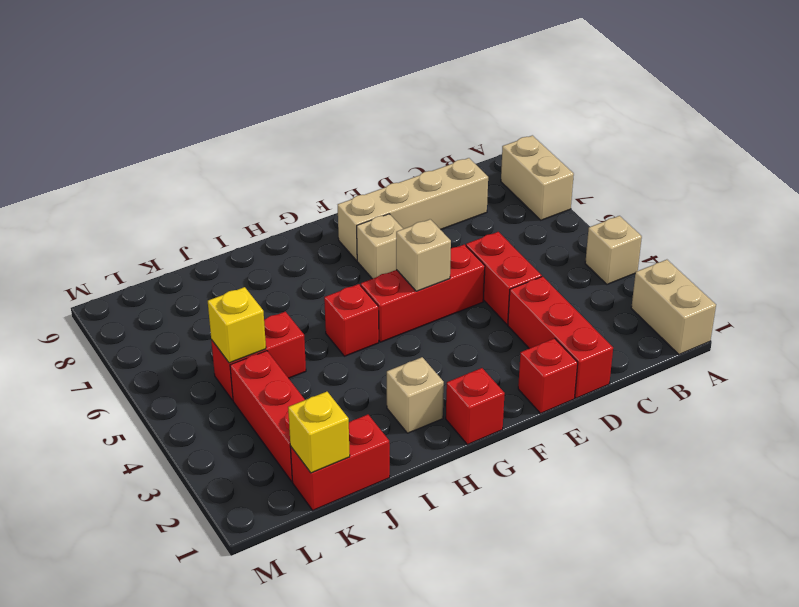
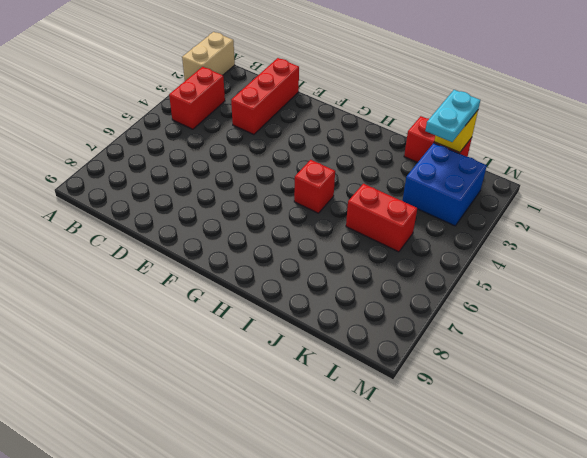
red 1x2 brick [169,67,225,129] -> red 1x2 brick moved to [466,232,542,324]
cyan 1x2 plate [425,90,480,142] -> none
blue 2x2 brick [403,143,487,226] -> red 1x3 brick [230,351,305,481]
none -> tan 1x1 brick [585,216,642,284]
none -> tan 1x2 brick [501,135,574,220]
none -> tan 1x4 brick [338,158,488,261]

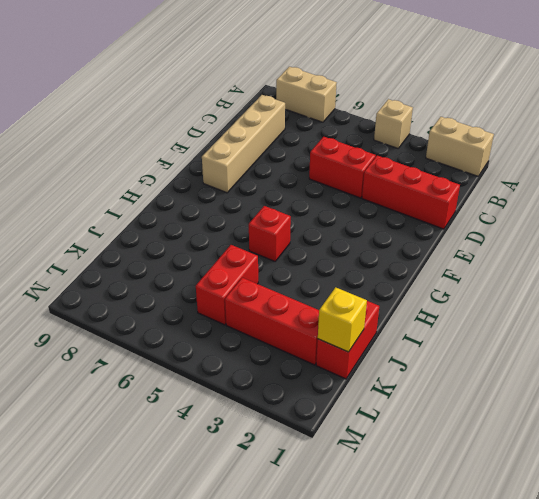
none -> red 1x1 brick [518,338,578,413]
none -> red 1x3 brick [361,244,485,342]
none -> tan 1x1 brick [357,214,403,279]

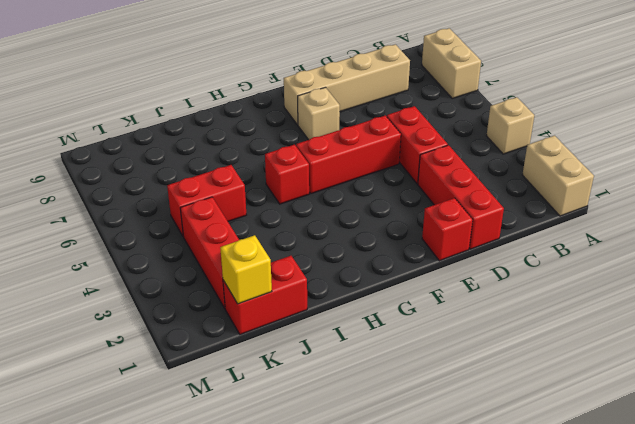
none -> red 1x1 brick [446,368,505,445]
none -> tan 1x1 brick [387,357,444,433]
none -> tan 1x1 brick [396,219,451,291]

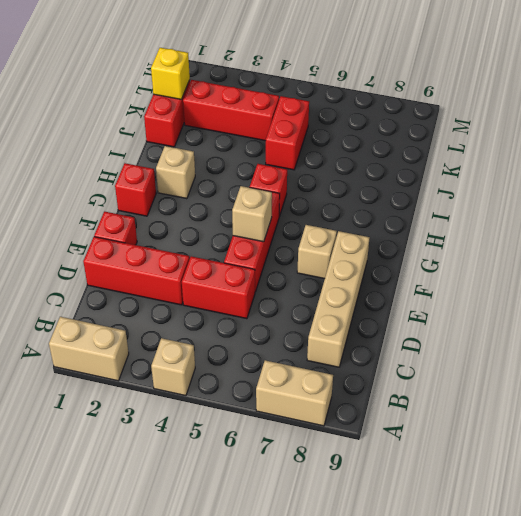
none -> yellow 1x1 brick [208,287,266,363]

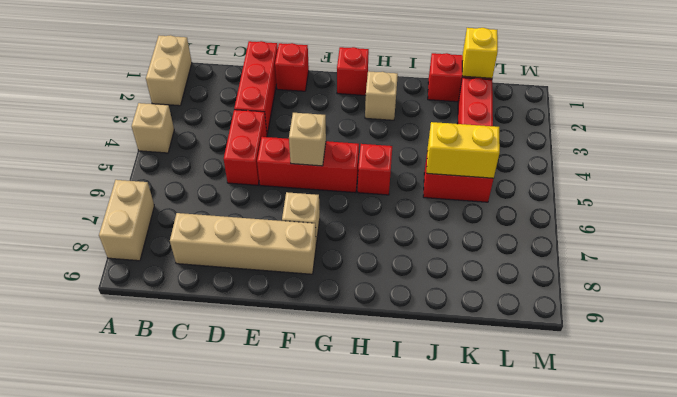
yellow 1x2 brick [427,122,500,178] -> yellow 1x1 brick [208,287,266,363]

